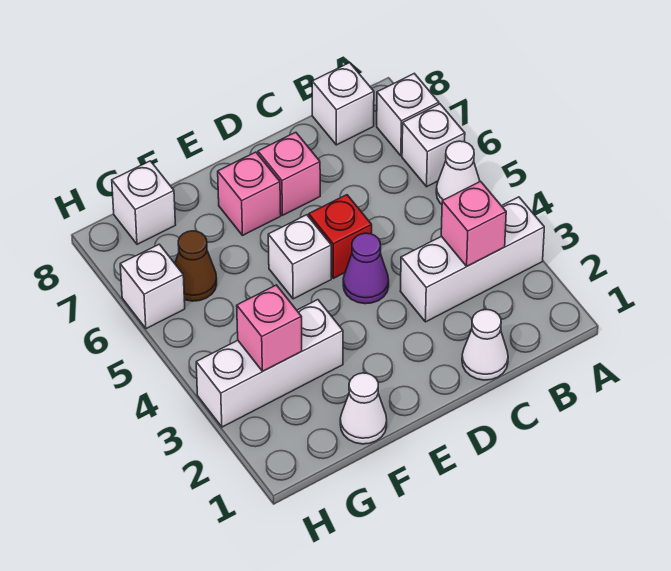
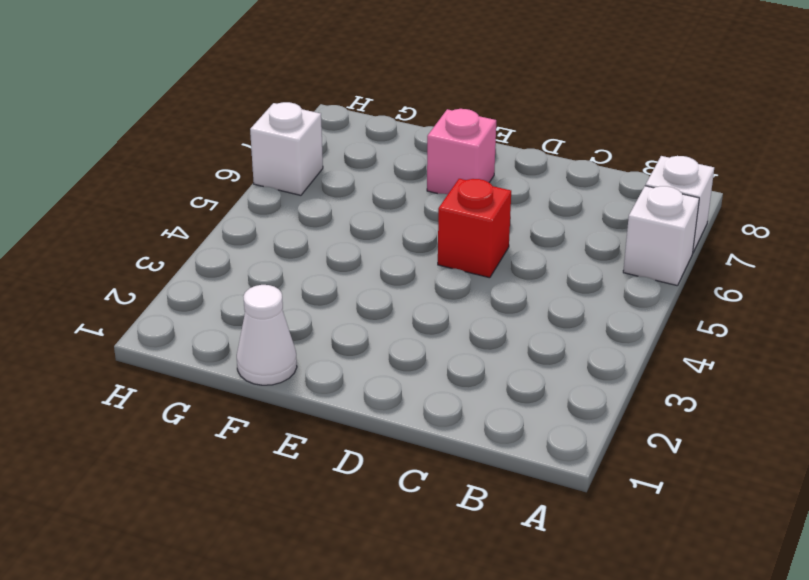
none -> white 1x3 brick [400,197,544,322]
none -> white 1x1 cone [436,141,480,204]
none -> white 1x1 brick [312,63,374,145]

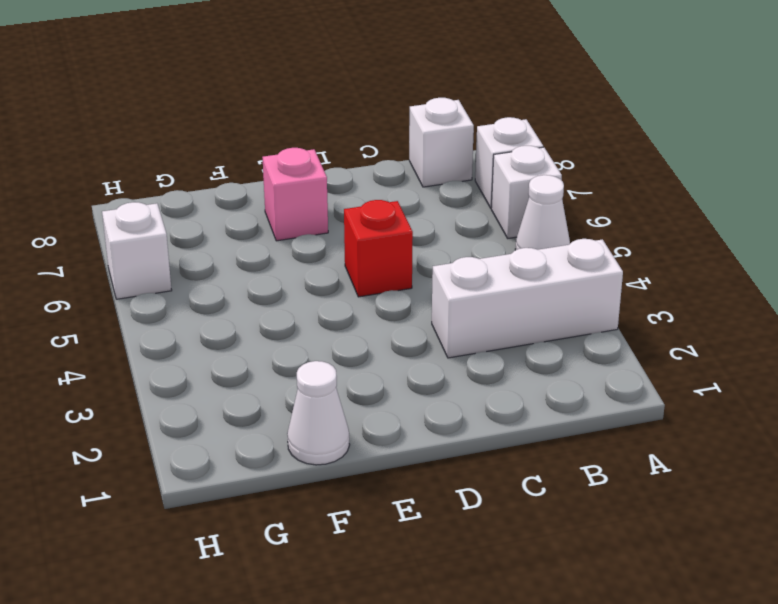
none -> white 1x1 cone [462,310,508,380]
none -> purple 1x1 cone [343,233,389,304]
none -> pink 1x1 brick [258,132,320,215]

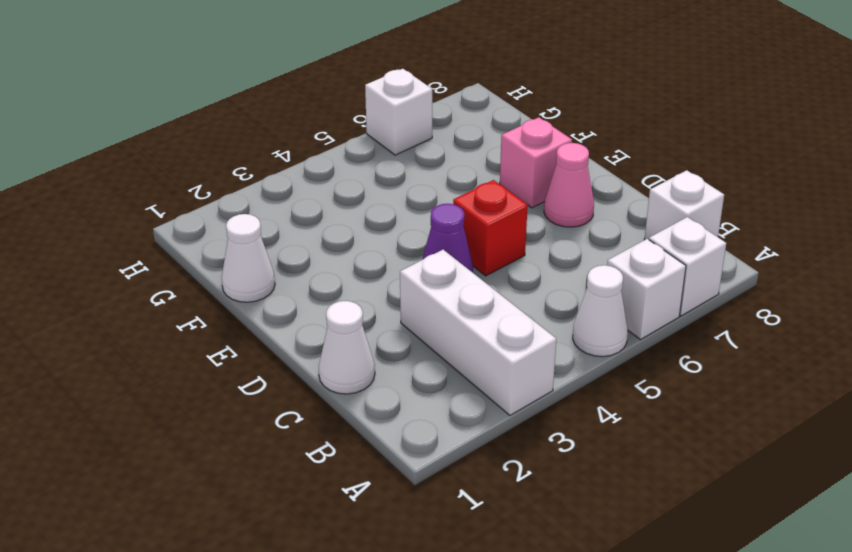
pink 1x1 cone [544,143,594,227] -> pink 1x1 brick [258,132,320,215]
none -> white 1x1 brick [268,215,331,299]
none -> white 1x3 brick [196,300,343,427]
none -> brown 1x1 cone [175,231,217,301]

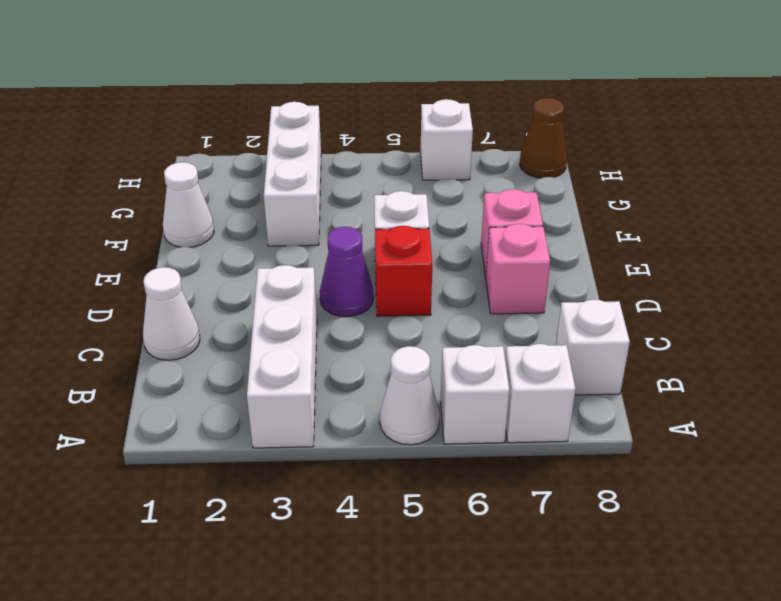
brown 1x1 cone [520,98,567,178] -> brown 1x1 cone moved to [175,231,217,301]
none -> white 1x1 brick [112,161,175,244]
none -> pink 1x1 brick [441,181,506,266]
none -> pink 1x1 brick [237,285,302,371]

